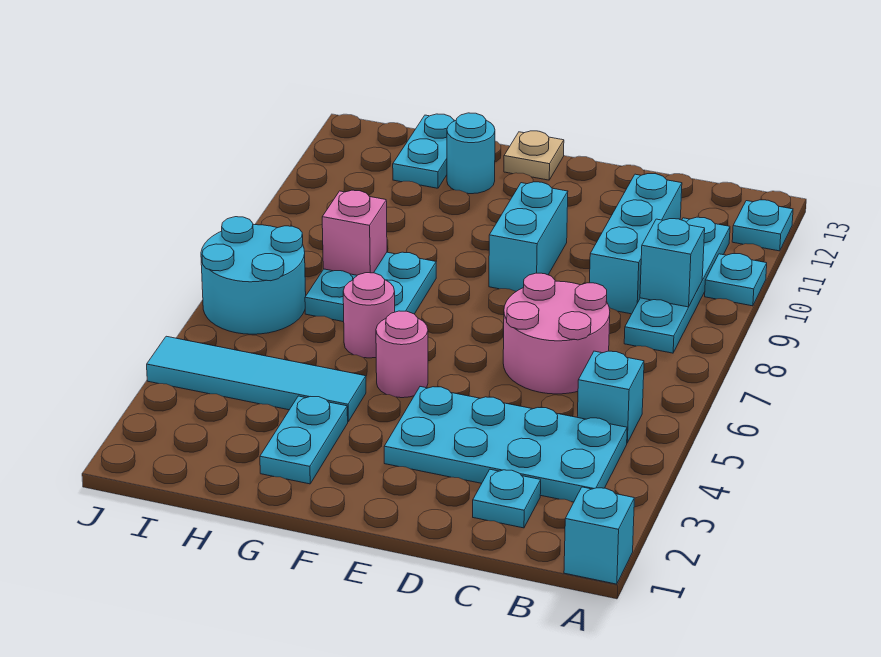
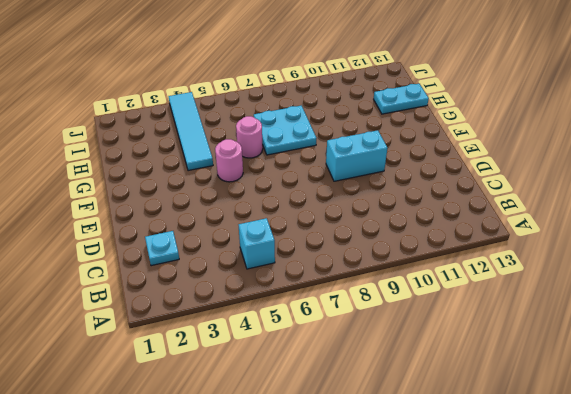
none -> cyan 1x1 brick [564,487,634,584]
none -> cyan 1x1 plate [705,254,767,306]
none -> cyan 1x1 plate [732,200,793,251]

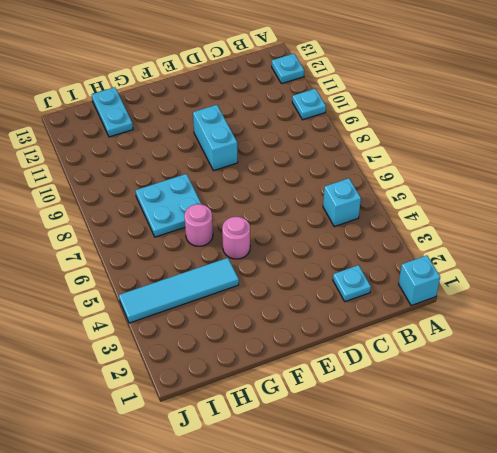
none -> cyan 2x4 plate [384,387,627,502]
none -> cyan 1x4 plate [624,217,730,353]
none -> pink 2x2 round brick [503,273,610,394]

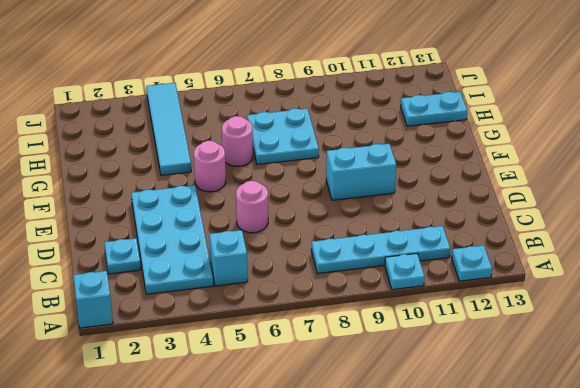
pink 1x1 round brick [236,181,268,233] -> pink 2x2 round brick [503,273,610,394]
none -> cyan 1x3 brick [589,174,682,314]
none -> tan 1x1 plate [504,131,564,180]
none -> cyan 1x2 plate [260,396,348,484]

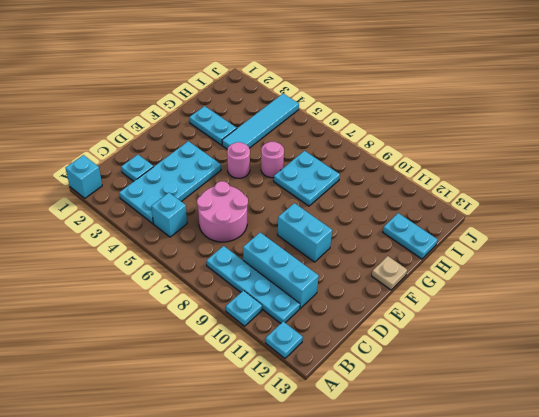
none -> cyan 1x1 round brick [447,113,495,194]
none -> cyan 2x2 round brick [201,217,306,334]
none -> cyan 1x1 brick [640,219,705,307]

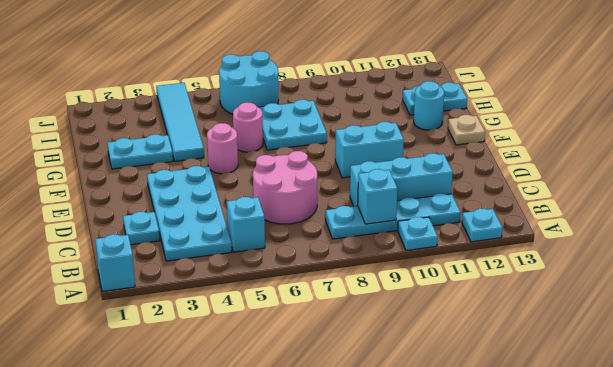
none -> pink 1x1 brick [322,190,387,275]

